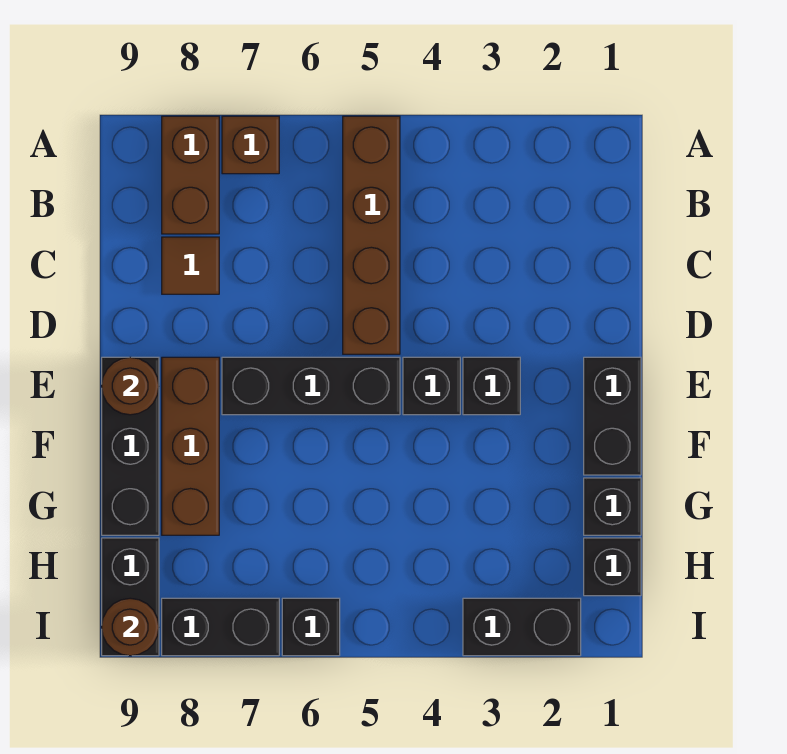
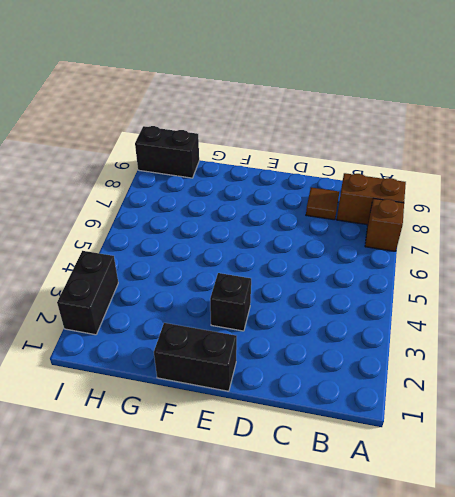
none -> brown 1x4 brick [343,116,400,354]
none -> black 1x1 brick [403,357,460,415]
none -> black 1x3 brick [222,357,400,415]

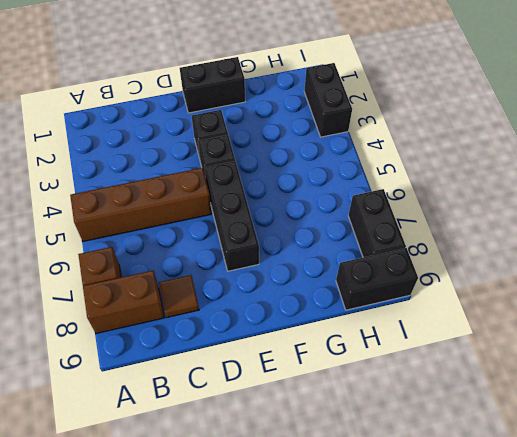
none -> brown 1x3 brick [162,357,219,535]
none -> black 1x3 brick [102,357,159,535]
none -> black 1x1 brick [584,478,641,535]

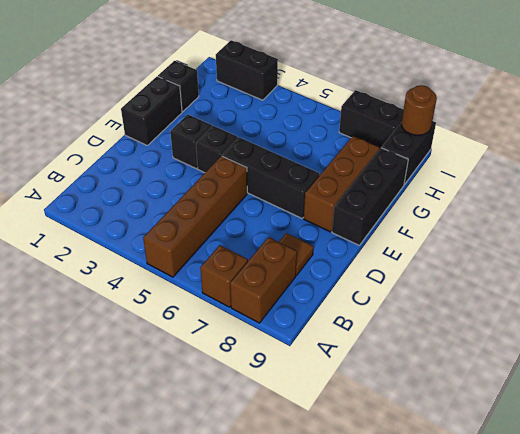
none -> black 1x1 brick [584,538,641,596]
none -> black 1x1 brick [282,598,340,656]
none -> brown 1x1 round brick [102,357,159,415]

